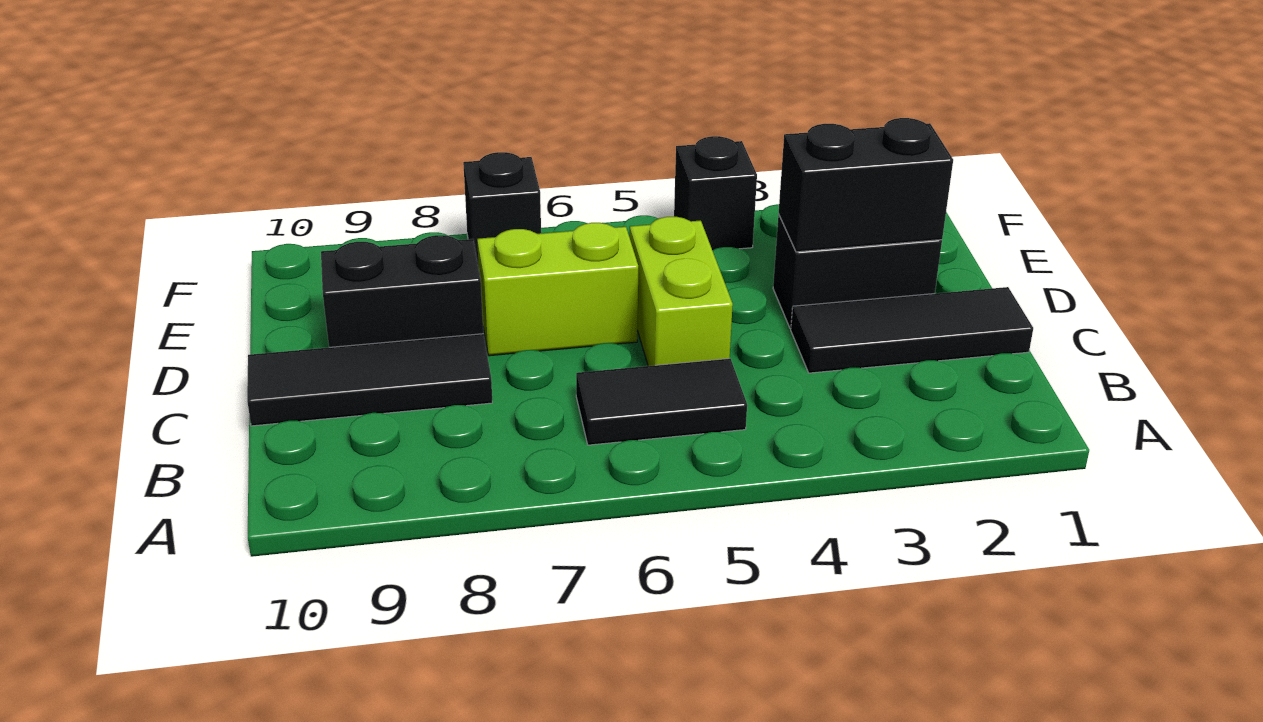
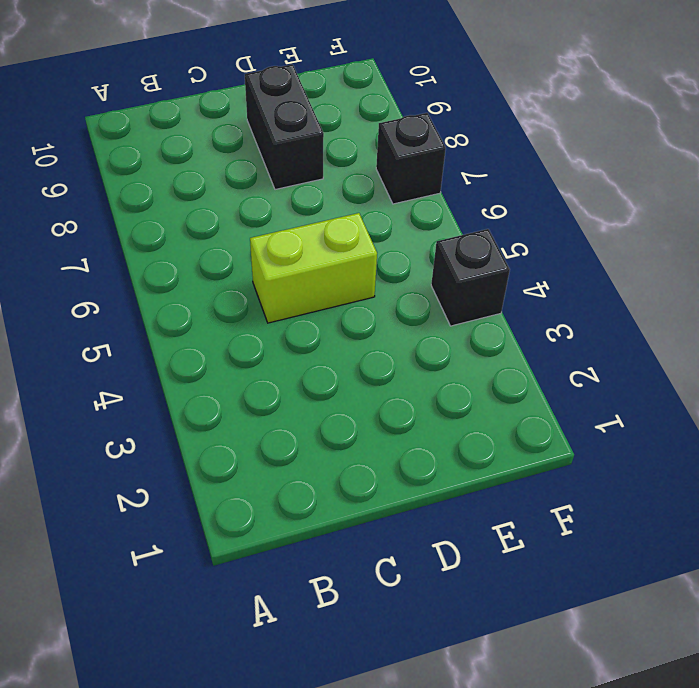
none -> black 1x2 tile [576,358,747,445]
none -> black 1x3 tile [791,287,1033,373]

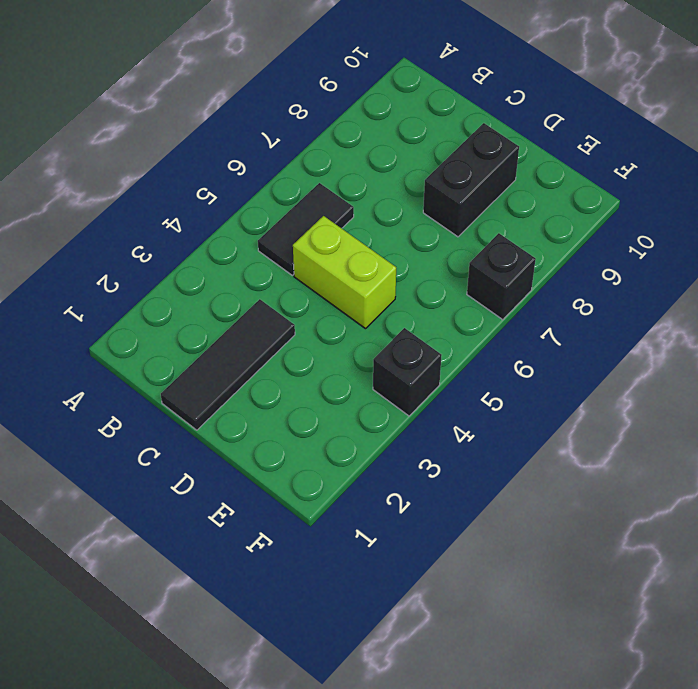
none -> black 1x3 tile [247,334,492,426]
none -> black 1x2 brick [773,214,942,328]

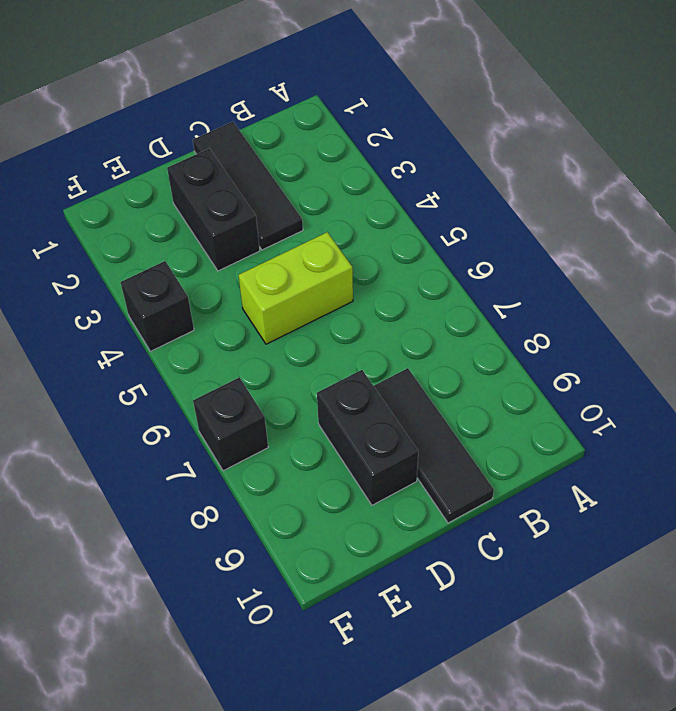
none -> black 1x2 tile [576,358,747,445]
none -> lime 1x2 brick [477,223,638,356]

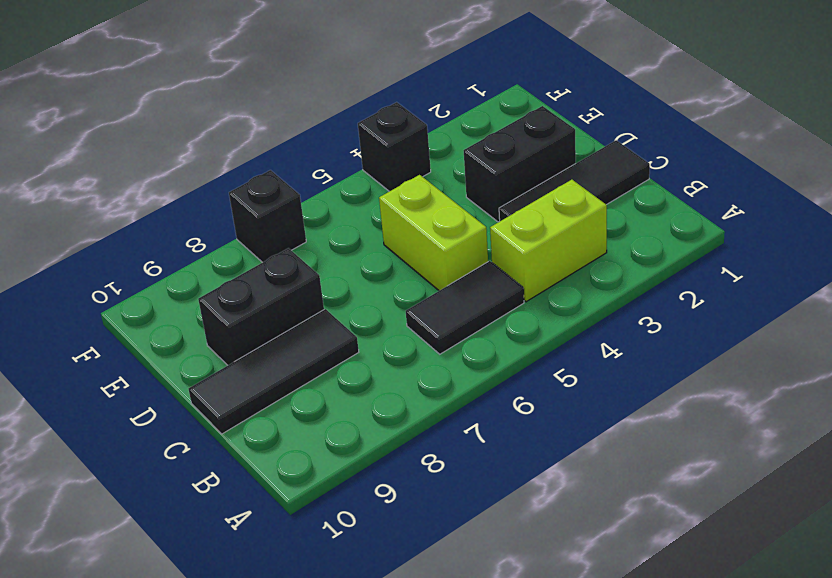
lime 1x2 brick [490,180,607,302] -> lime 1x2 brick moved to [477,223,638,356]
none -> black 1x2 brick [779,118,953,252]

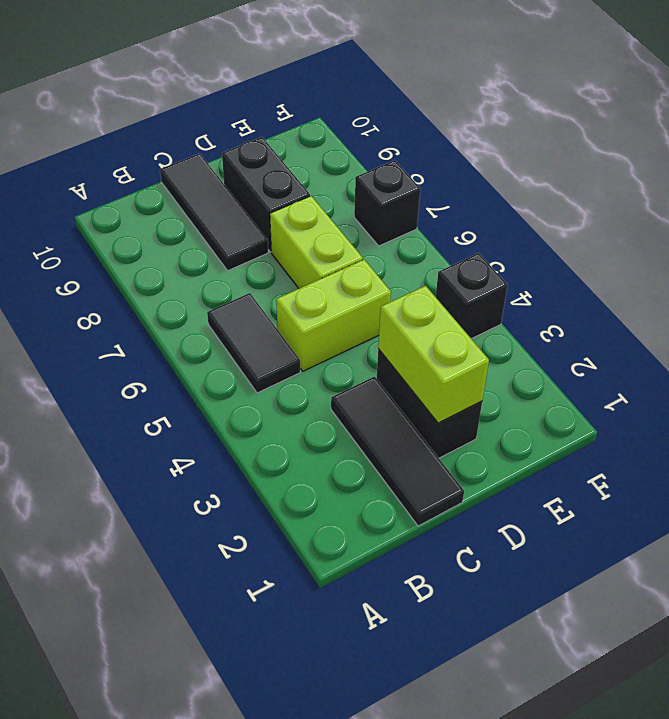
lime 1x2 brick [378,286,489,423] -> black 1x2 brick [779,118,953,252]

